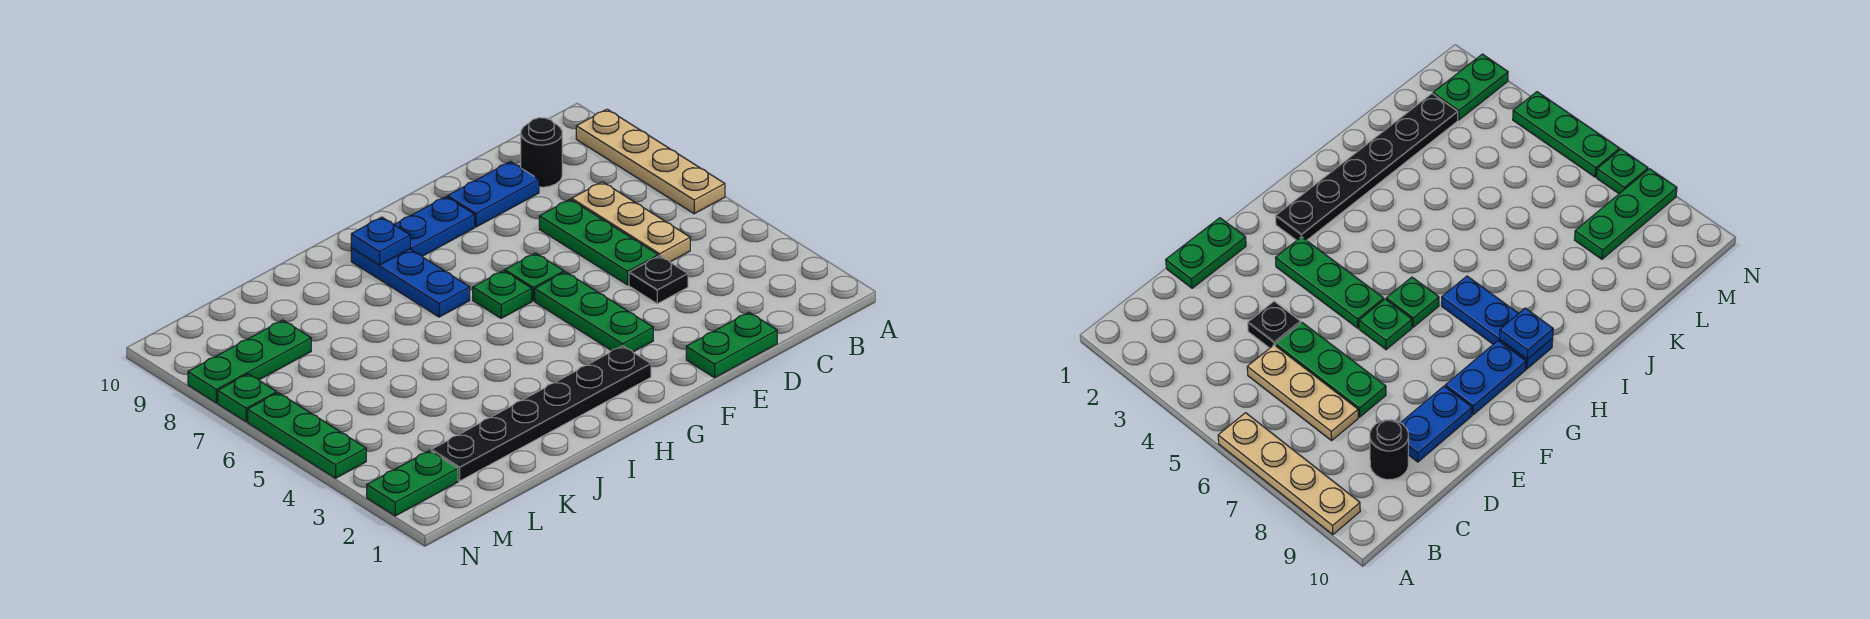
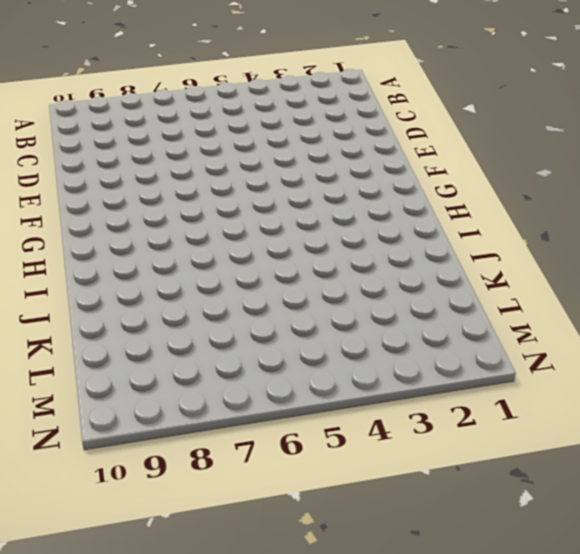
none -> tan 1x4 plate [576,109,725,214]
none -> tan 1x3 plate [572,182,690,262]
none -> black 1x1 round brick [521,118,562,187]

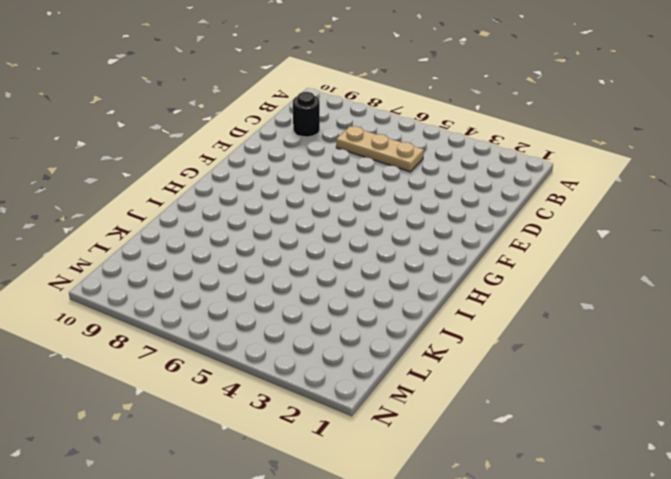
none -> tan 1x4 plate [576,109,725,214]
none -> green 1x2 plate [686,312,777,378]
none -> black 1x1 plate [629,256,688,304]

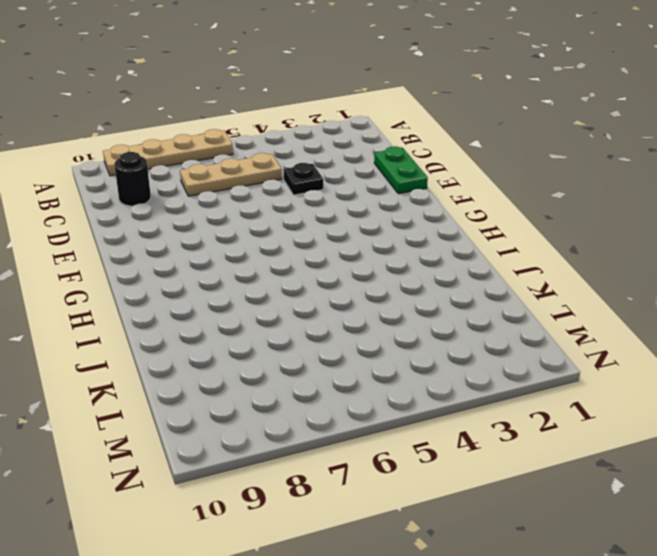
none -> green 1x3 plate [539,199,658,285]
none -> blue 1x2 plate [448,162,539,227]
none -> green 1x3 plate [535,272,653,352]

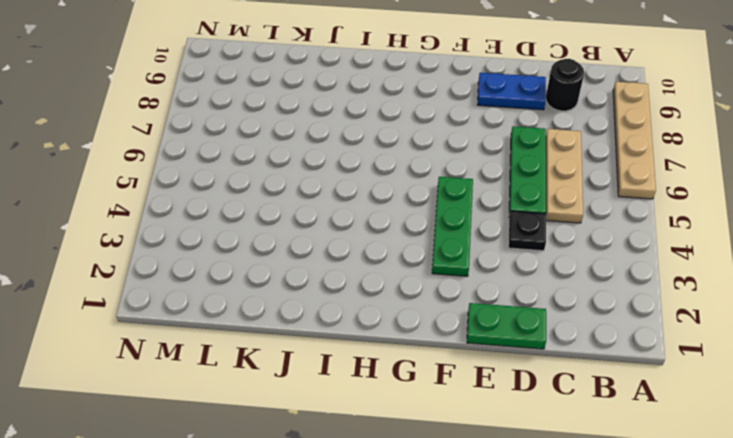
none -> green 1x1 plate [505,253,564,301]
none -> blue 1x2 plate [394,197,475,256]
none -> black 1x6 plate [431,346,651,481]

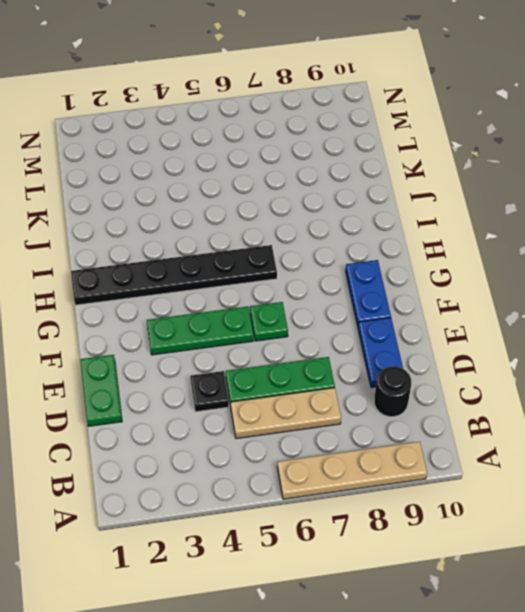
black 1x6 plate [71,245,277,305] -> black 1x6 plate turned to [431,346,651,481]
none -> green 1x1 plate [473,270,532,318]
none -> blue 1x3 plate [351,248,470,317]
none -> green 1x3 plate [188,320,311,403]

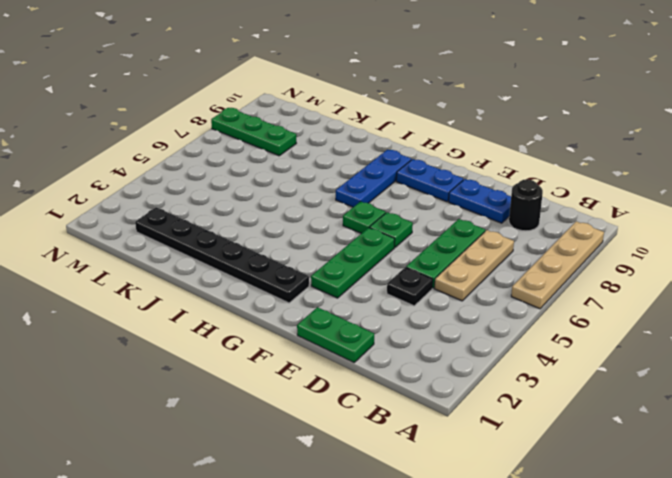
none -> green 1x2 plate [367,451,458,516]
none -> green 1x3 plate [248,393,366,478]
none -> green 1x1 plate [218,374,277,422]

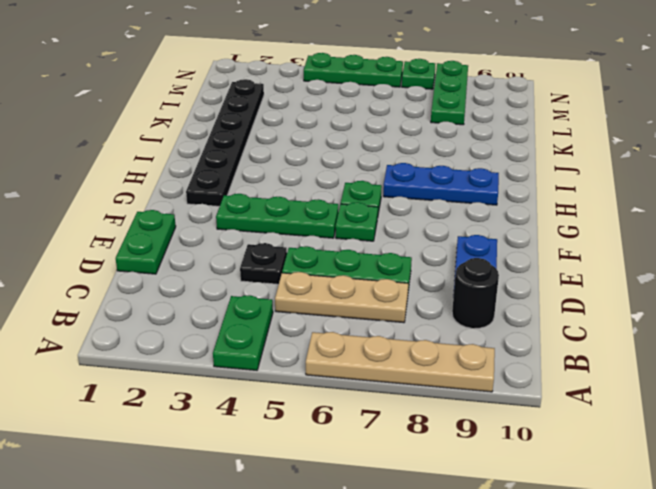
green 1x2 plate [213,295,273,370] -> green 1x2 plate moved to [367,451,458,516]
none -> blue 1x2 plate [394,197,475,256]
none -> blue 1x1 plate [351,217,410,265]

